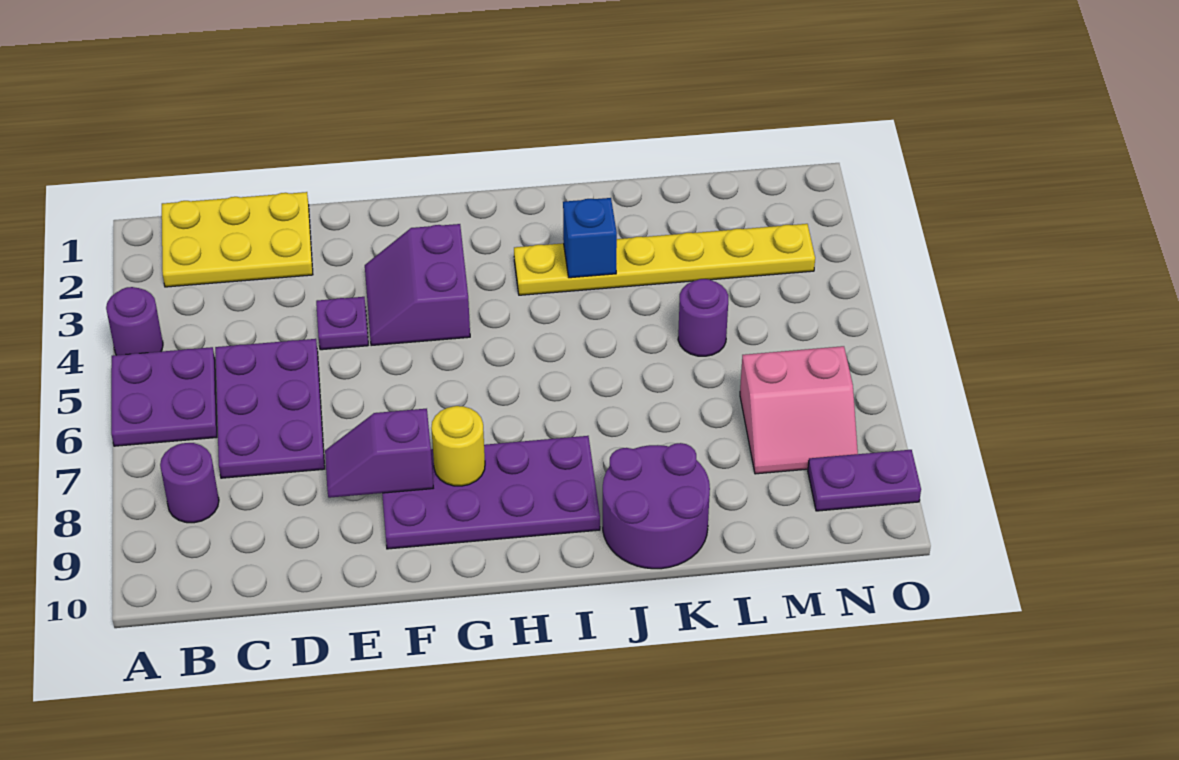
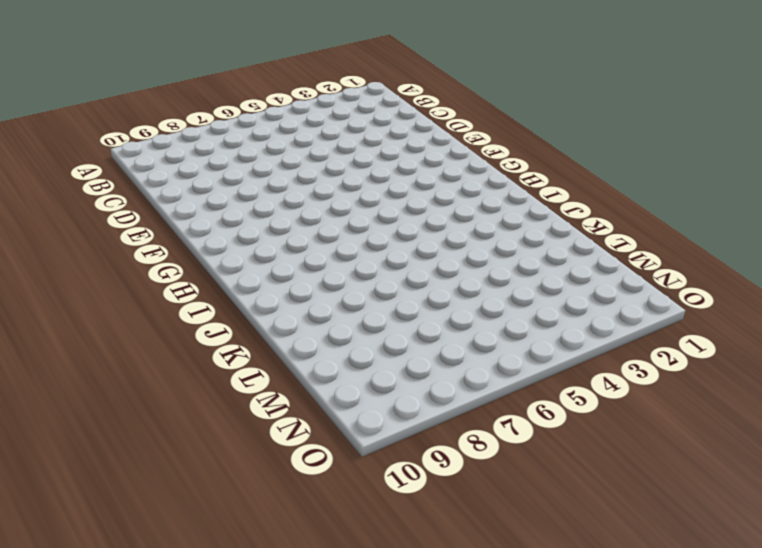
none -> purple 1x1 round brick [106,287,163,355]
none -> purple 2x2 plate [111,347,217,446]
none -> yellow 2x3 plate [162,192,313,287]

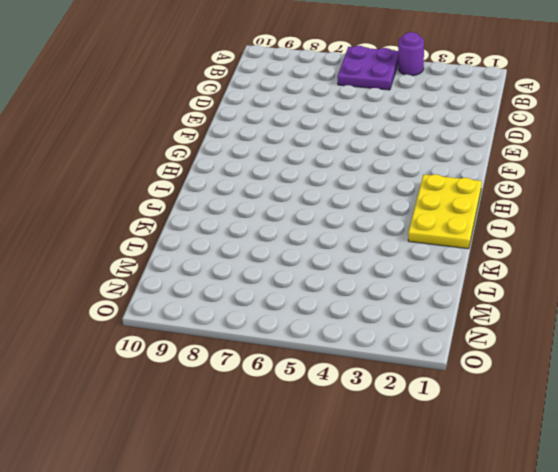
yellow 2x3 plate [408,174,482,249] -> yellow 2x3 plate moved to [162,192,313,287]
none -> purple 1x1 round brick [160,443,219,523]
none -> purple 2x3 plate [215,339,325,478]
none -> purple 1x1 plate [316,297,368,350]

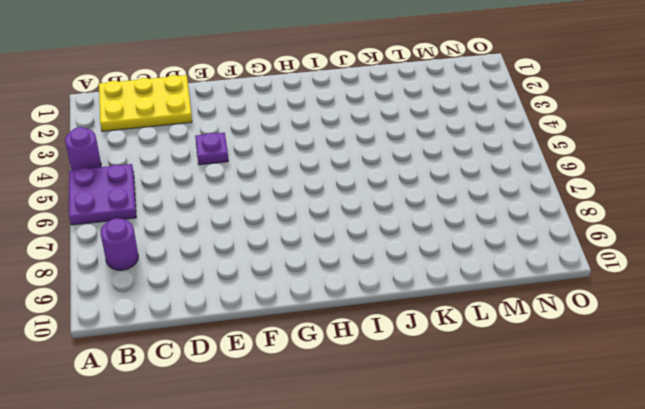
none -> purple 2x3 plate [215,339,325,478]
none -> purple 2x2 slope [365,224,470,346]
none -> purple 2x4 plate [382,436,600,549]

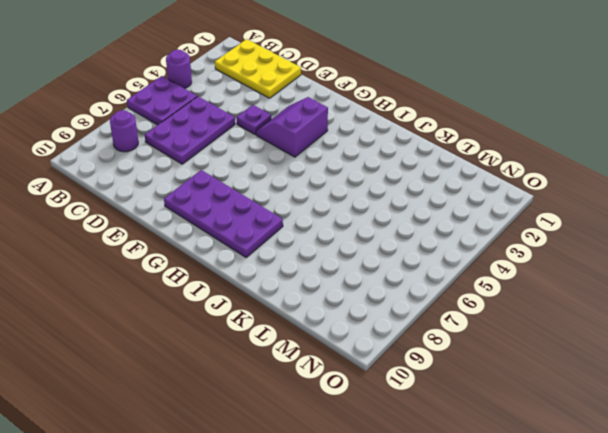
none -> yellow 1x6 plate [514,224,815,295]
none -> purple 2x2 round brick [603,443,710,569]
none -> purple 1x1 round brick [678,279,728,356]

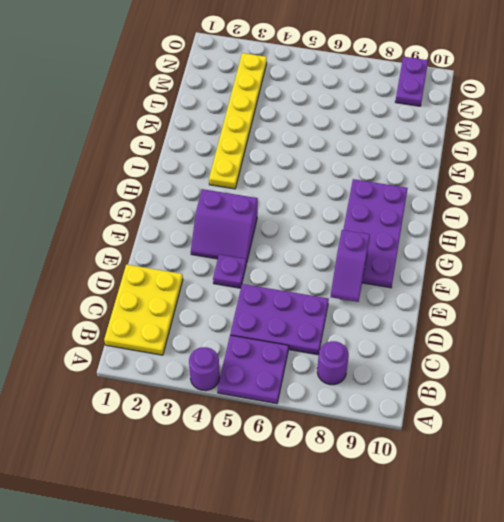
none -> purple 2x2 round brick [603,443,710,569]
none -> purple 1x1 round brick [678,279,728,356]
none -> pink 2x2 slope [740,346,858,474]

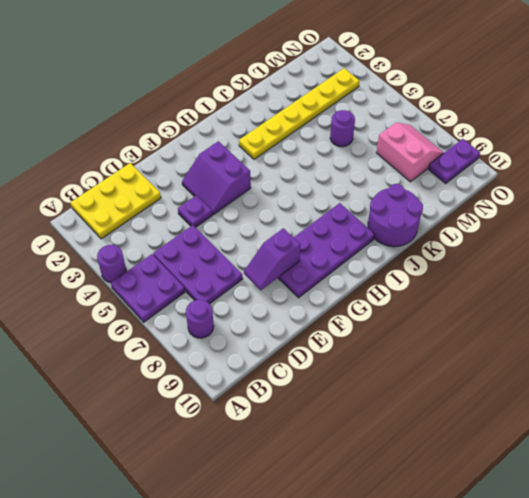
pink 2x2 slope [376,122,444,182] -> pink 2x2 slope turned to [740,346,858,474]
none -> yellow 1x1 round brick [431,406,485,486]
none -> blue 1x1 brick [563,198,617,278]

